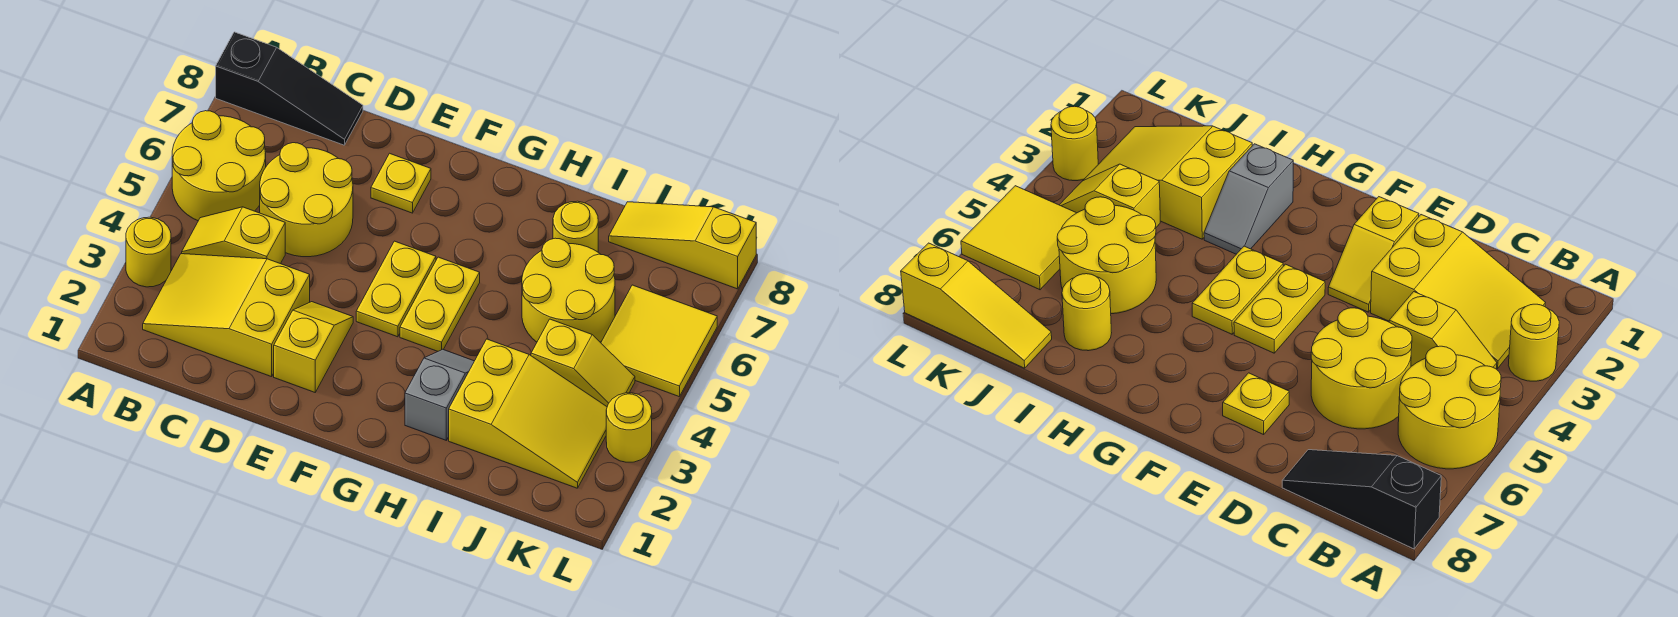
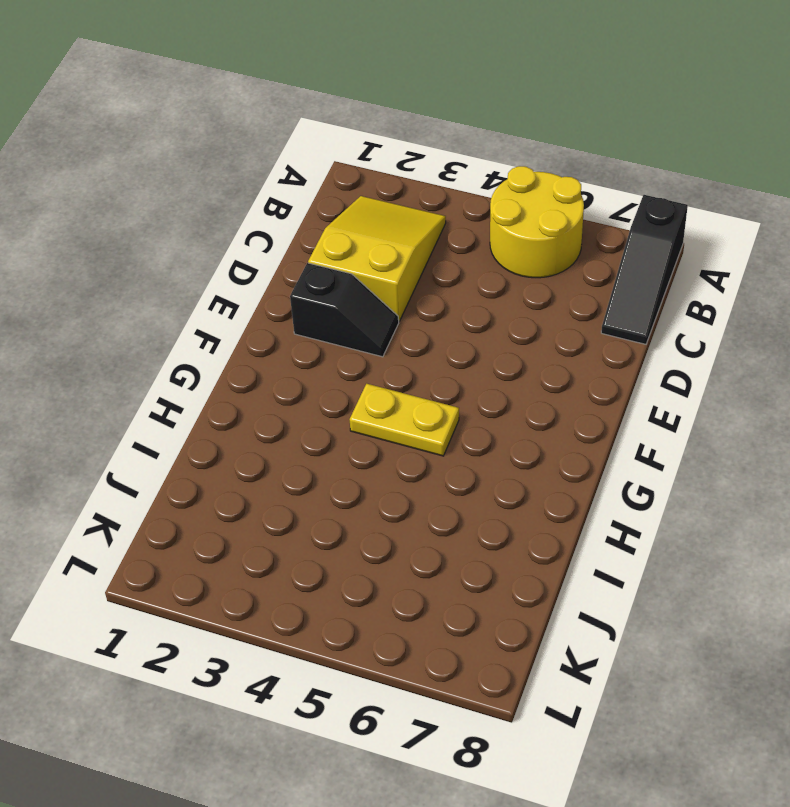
black 1x2 slope [290,263,399,357] -> yellow 1x2 slope [274,302,353,392]
none -> yellow 1x1 round brick [126,217,171,287]
none -> yellow 1x2 slope [182,207,285,264]
none -> yellow 2x2 round brick [260,143,353,257]

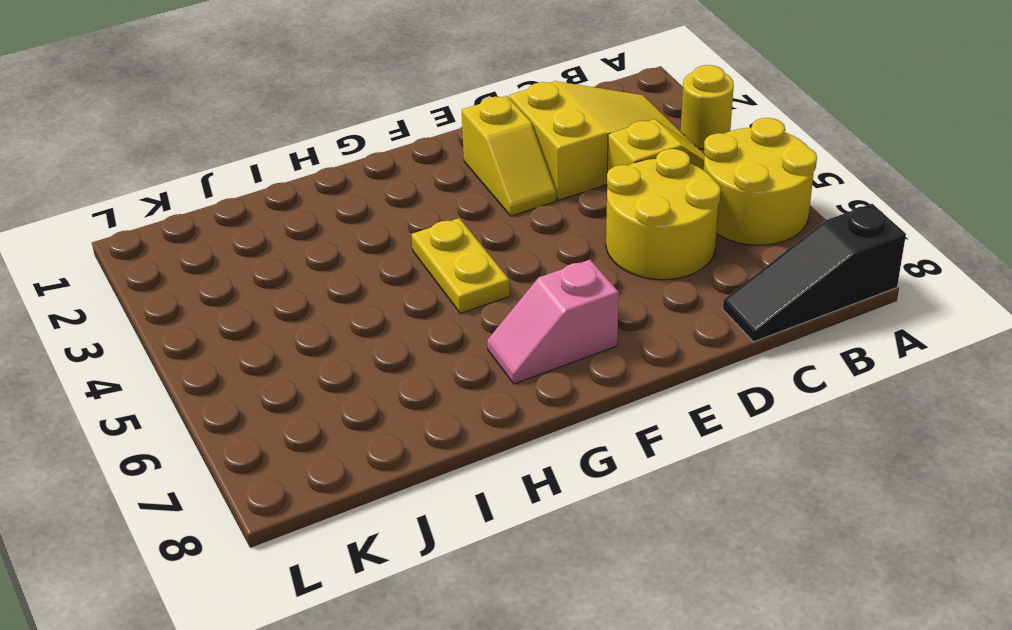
pink 1x2 slope [487,260,619,384] -> none
none -> yellow 1x1 plate [371,153,431,213]
none -> yellow 1x2 plate [356,241,436,337]
none -> grey 1x2 slope [405,349,474,440]

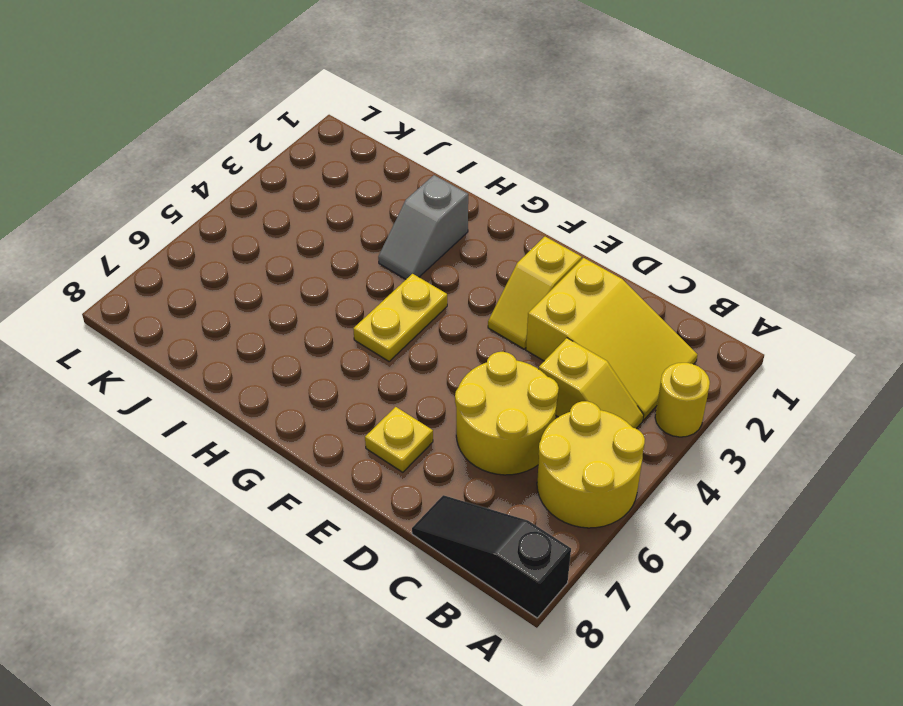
none -> yellow 1x2 plate [356,241,436,337]
none -> yellow 2x3 slope [449,339,607,488]
none -> yellow 2x2 round brick [522,238,615,342]

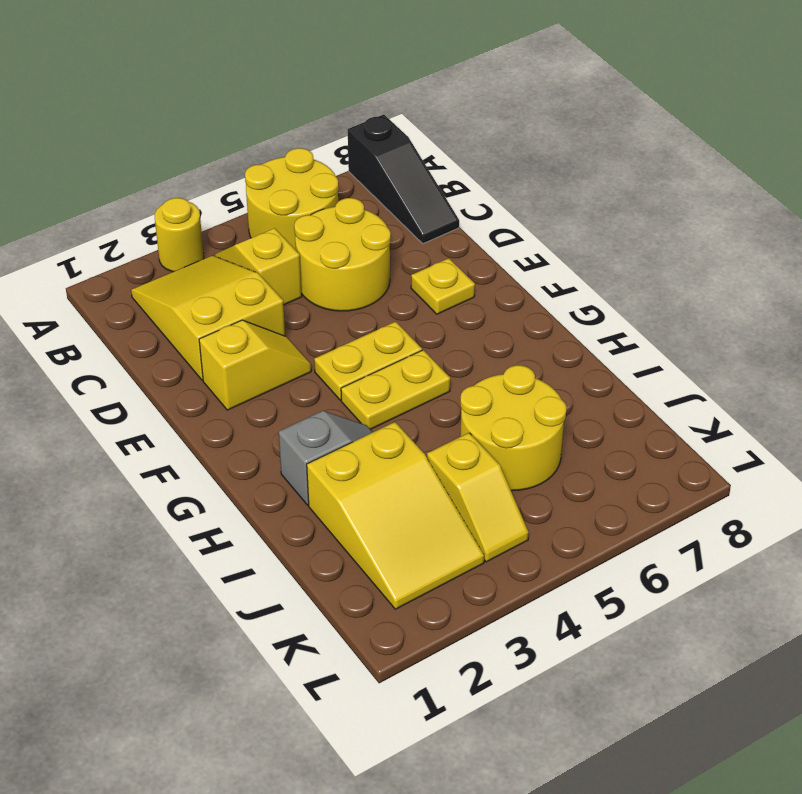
none -> yellow 1x1 round brick [553,201,598,252]
none -> yellow 1x3 slope [609,202,756,289]
none -> yellow 2x2 tile [601,285,717,396]

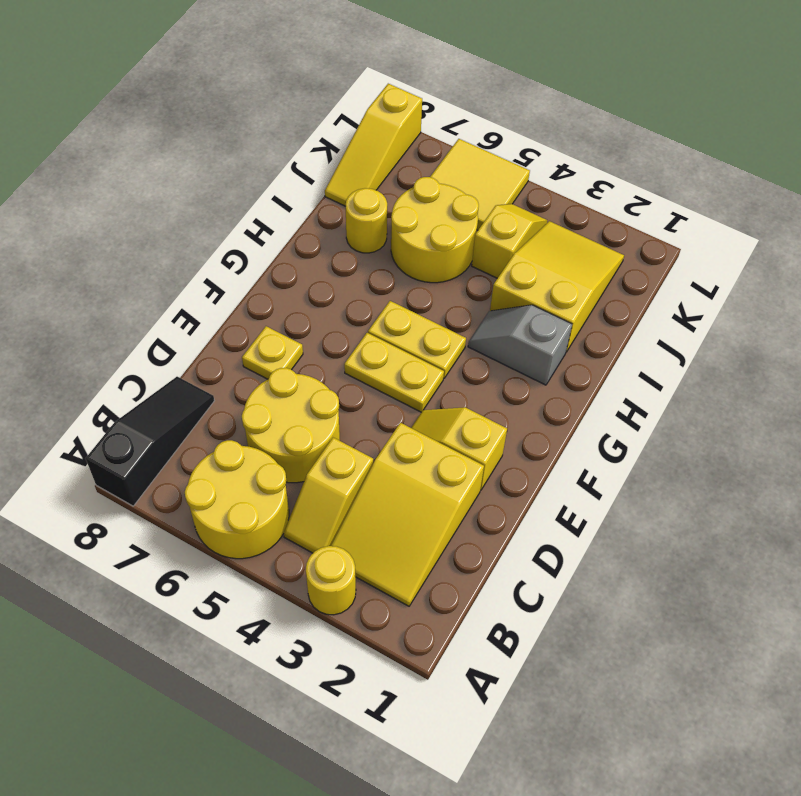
none -> yellow 1x1 round brick [606,393,652,462]

